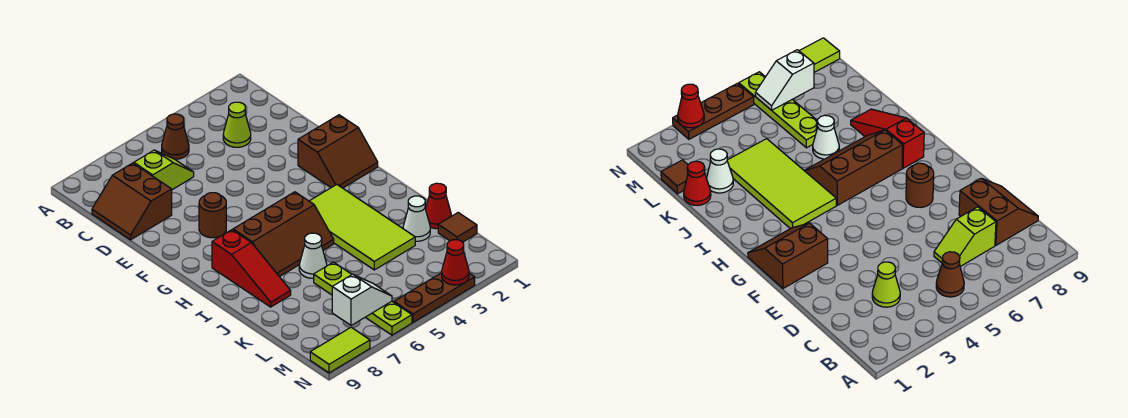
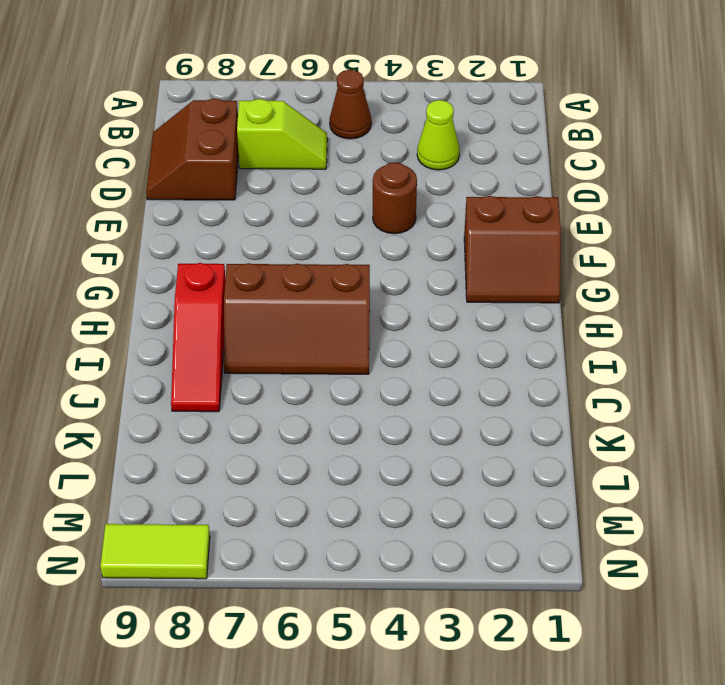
brown 1x1 round brick [373,162,417,234] -> brown 1x1 round brick moved to [199,193,226,238]
none -> lime 2x4 tile [310,185,415,270]
none -> white 1x1 cone [299,233,327,278]
none -> red 1x1 cone [426,183,451,229]

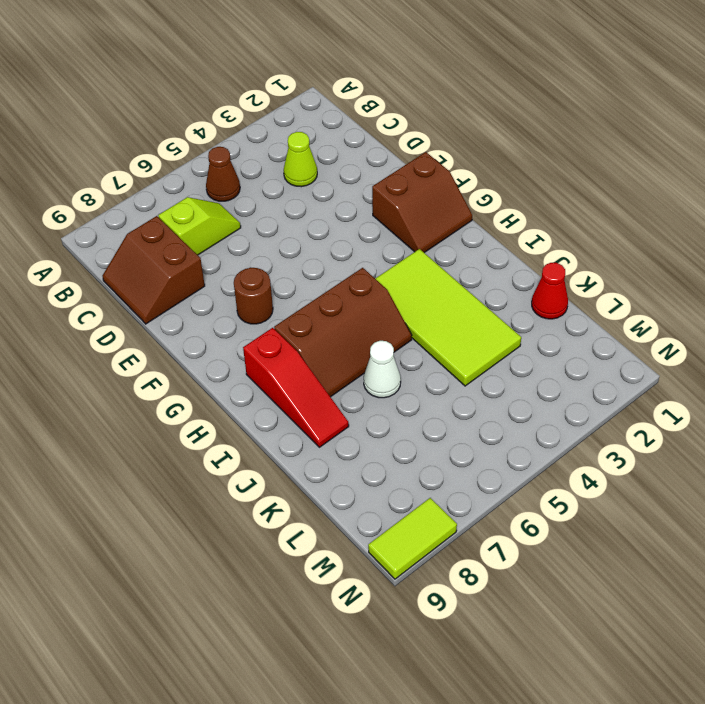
none -> white 1x1 cone [403,196,430,241]
none -> lime 1x4 plate [314,262,412,335]
none -> brown 1x1 tile [438,213,477,242]

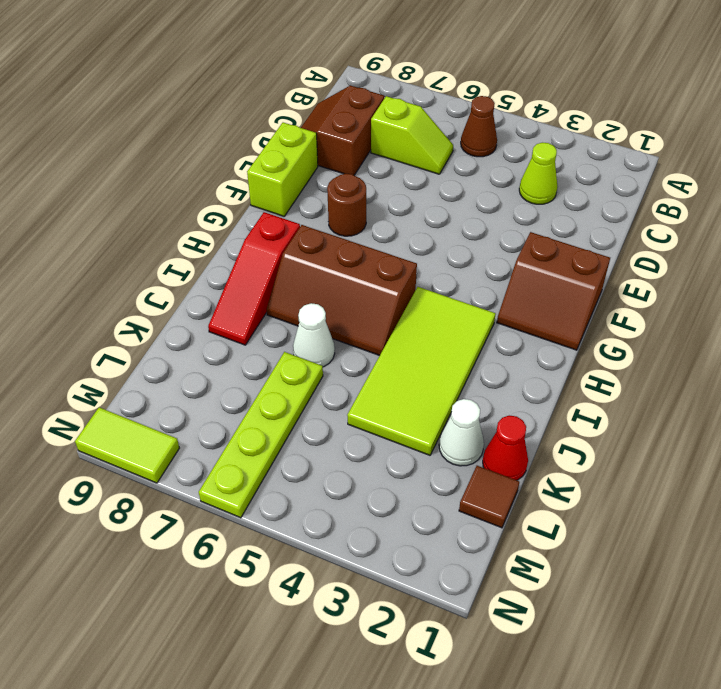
lime 1x2 brick [247,122,318,216] -> none
none -> brown 1x3 plate [394,273,475,322]
none -> white 1x2 slope [332,274,392,325]
none -> red 1x1 cone [442,240,469,285]

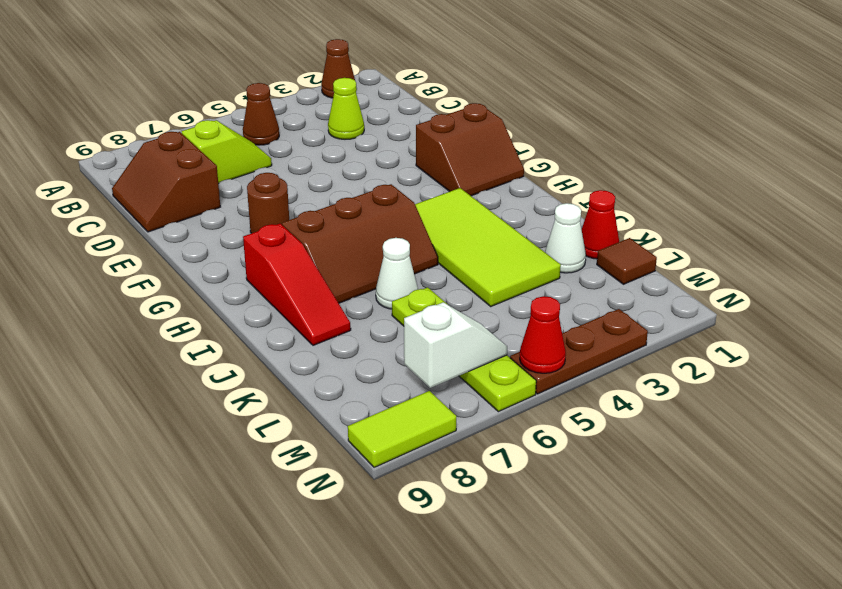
brown 1x1 cone [321,39,355,98] -> none
red 1x1 cone [520,296,566,373] -> red 1x1 cone moved to [442,240,469,285]

